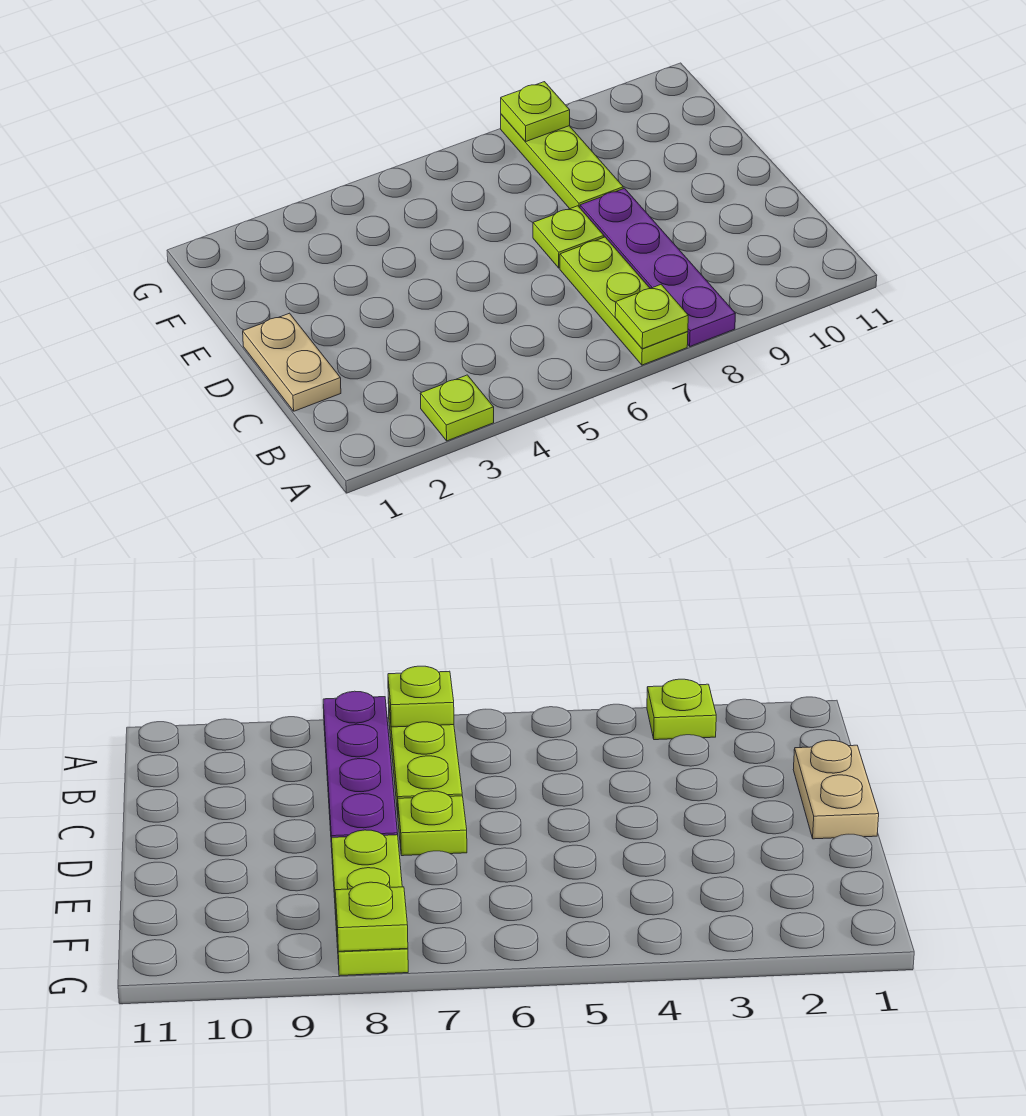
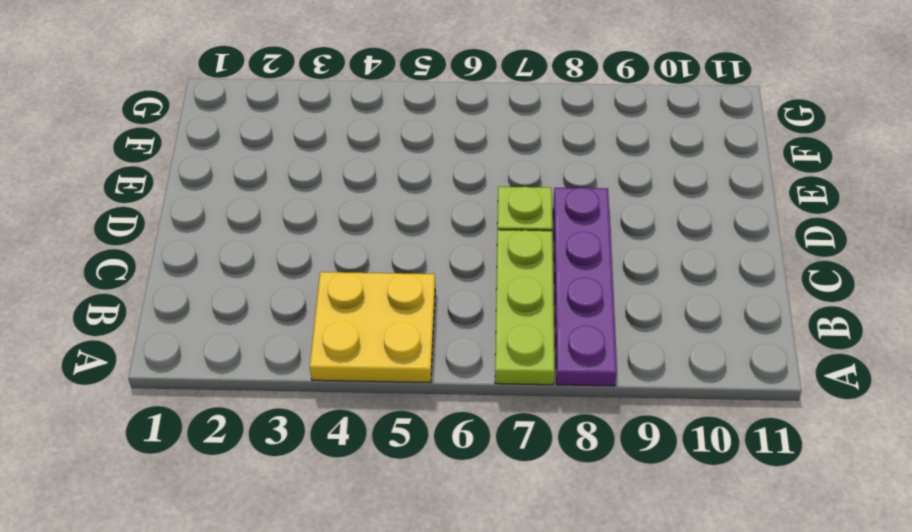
yellow 2x2 plate [310,272,435,383] -> none
none -> lime 1x1 plate [420,375,494,441]
none -> tan 1x2 plate [243,313,341,411]

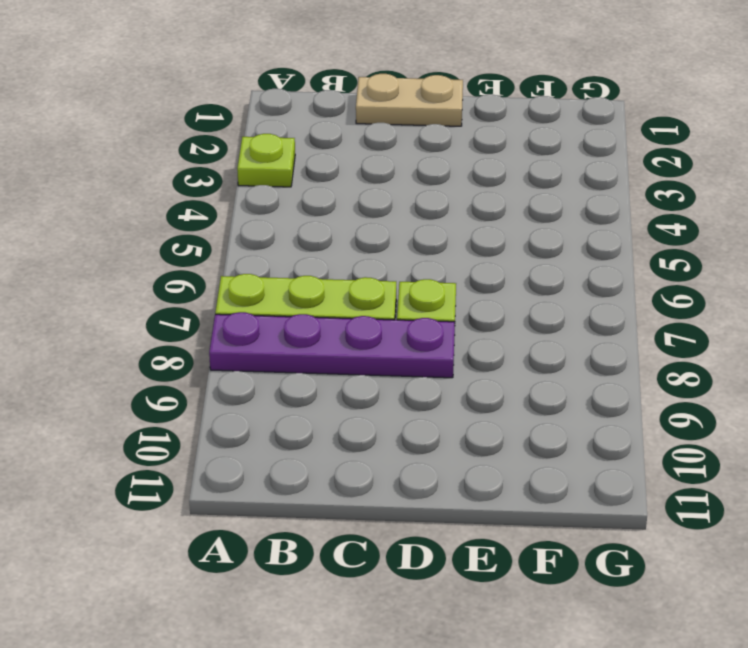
none -> lime 1x3 plate [501,114,623,209]
none -> lime 1x1 plate [615,285,688,349]

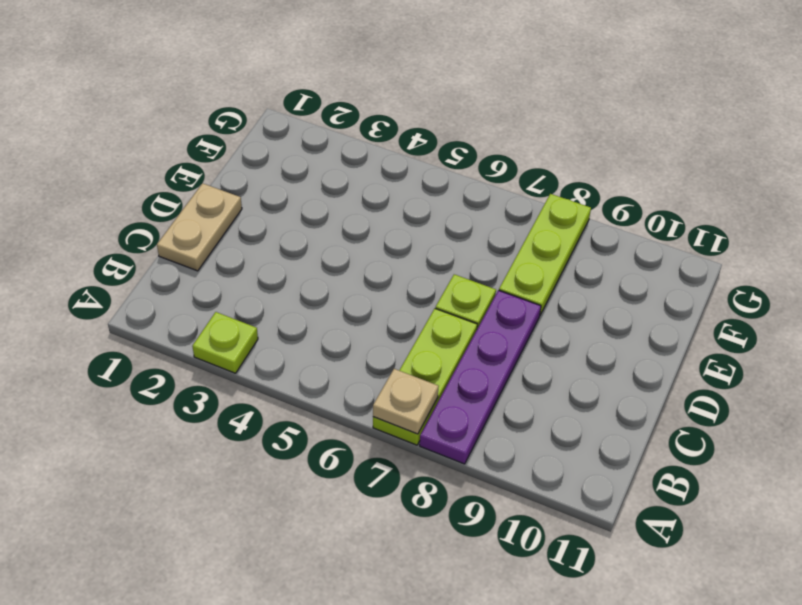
tan 1x1 plate [373,369,439,434] -> lime 1x1 plate [615,285,688,349]
none -> lime 1x1 plate [501,82,570,141]

